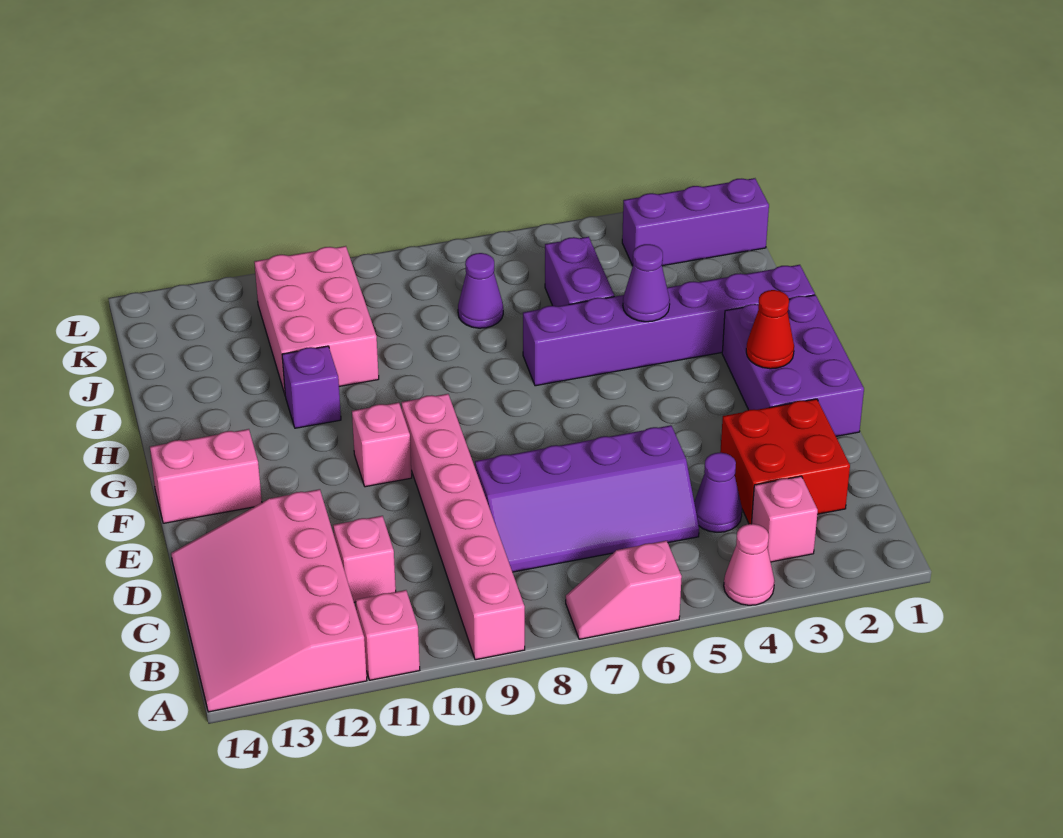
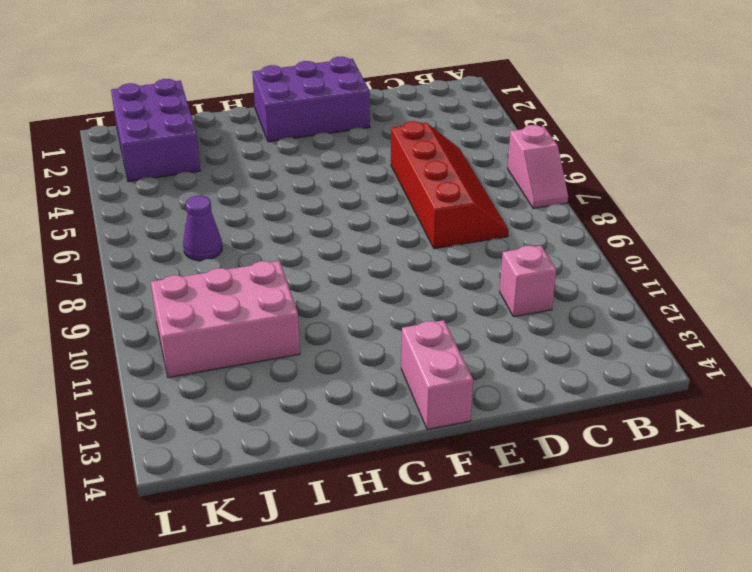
red 2x4 slope [391,121,509,249] -> purple 2x4 slope [475,425,699,572]
purple 2x3 brick [111,79,200,182] -> purple 1x3 brick [622,178,769,266]
none -> pink 1x1 cone [724,524,774,605]
none -> pink 1x6 brick [401,394,525,660]
none -> pink 1x1 brick [356,590,420,680]

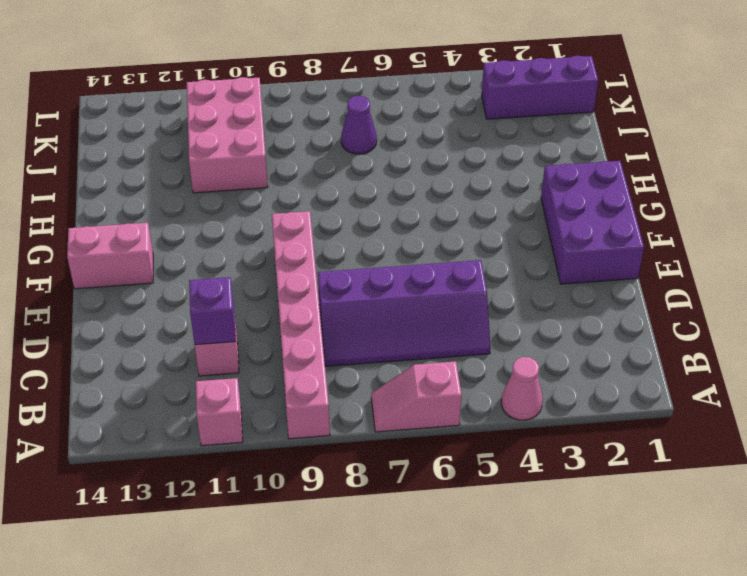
purple 1x1 brick [189,277,236,345] -> purple 1x1 brick moved to [282,346,341,428]
none -> pink 3x4 slope [171,489,367,712]
none -> pink 1x1 brick [751,476,818,562]
none -> red 2x2 brick [720,399,850,524]

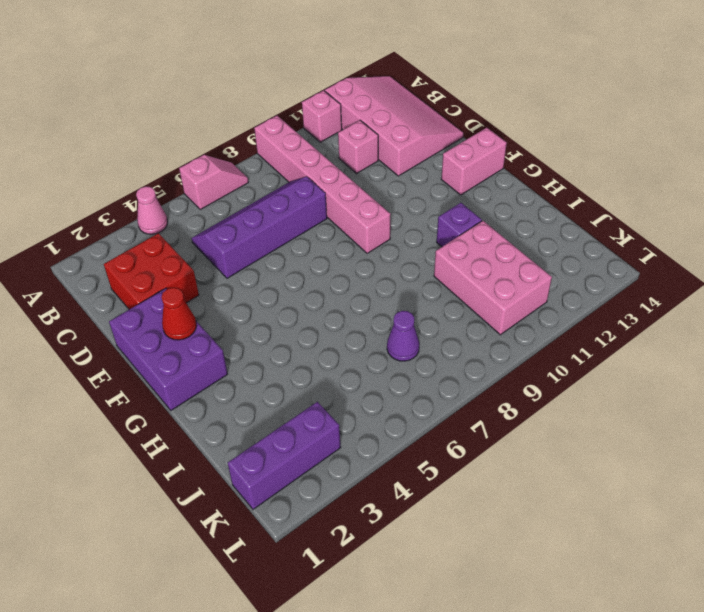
none -> pink 1x1 brick [751,476,818,562]
none -> purple 1x1 cone [694,453,742,532]
none -> pink 1x1 brick [352,403,412,487]

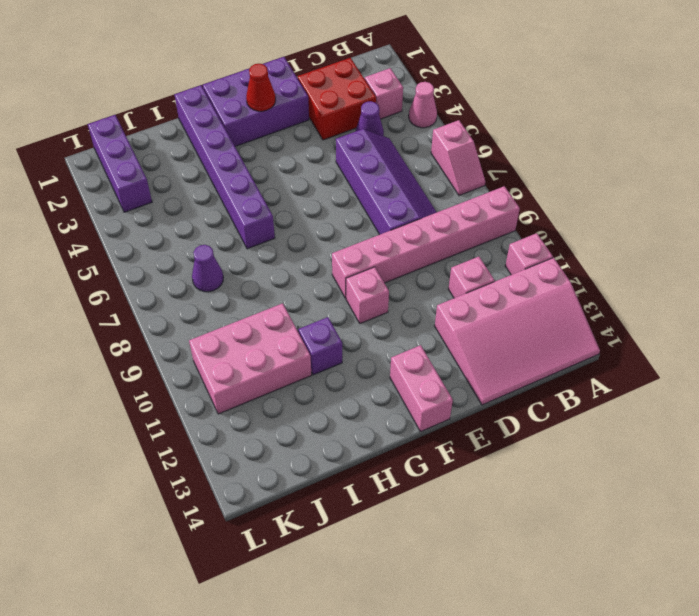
none -> purple 1x2 brick [545,237,614,306]
none -> purple 1x1 cone [623,244,670,322]

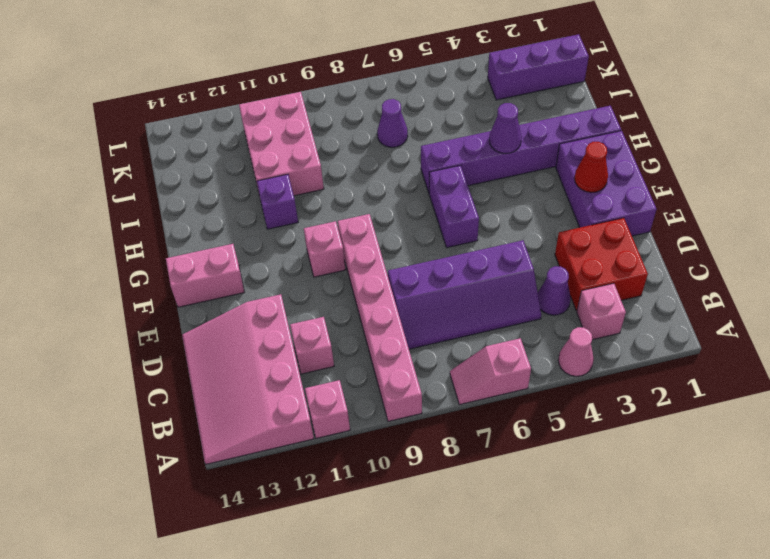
purple 1x2 brick [429,165,479,248] -> purple 1x2 brick moved to [545,237,614,306]

